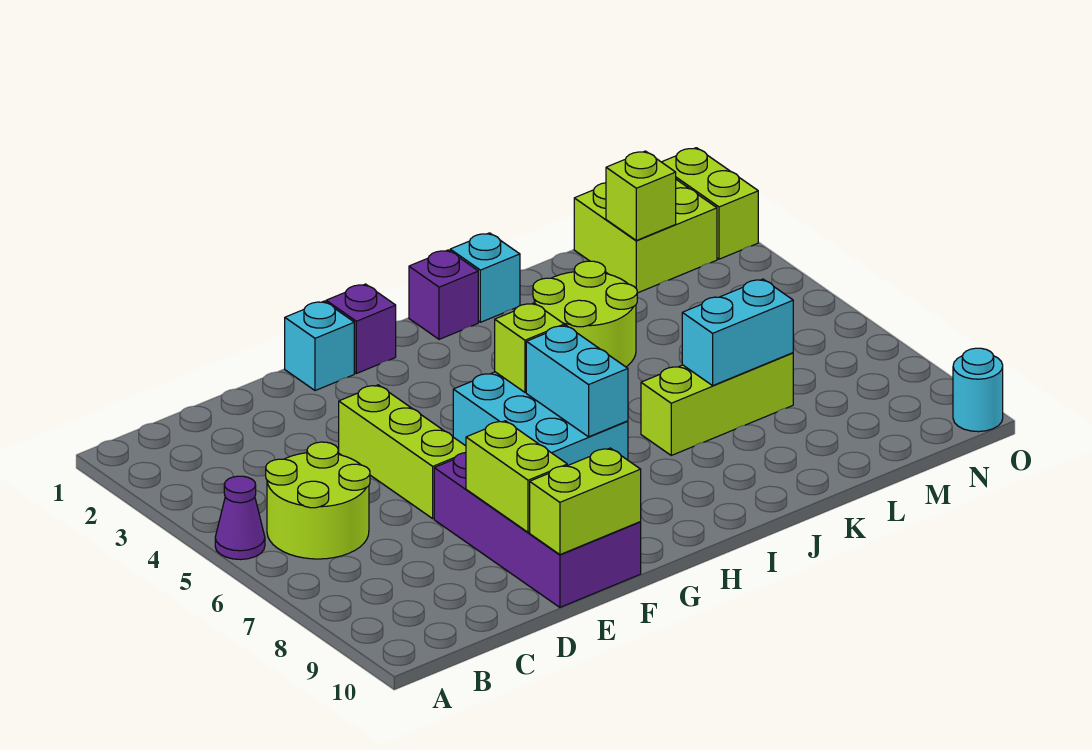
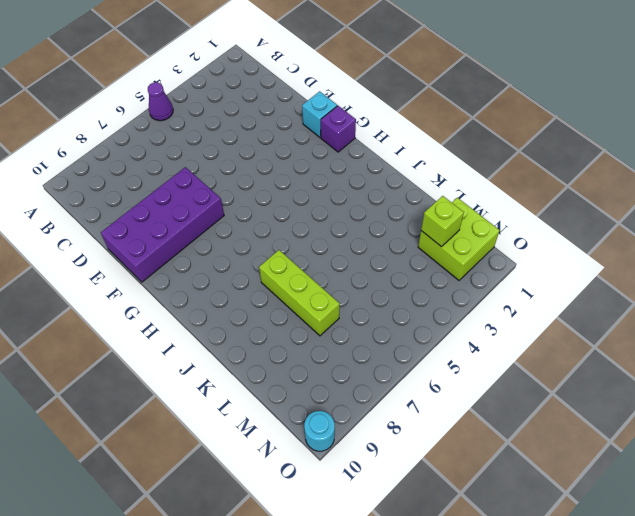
none -> lime 2x2 round brick [266,442,370,559]
none -> lime 1x3 brick [339,385,466,518]
none -> cyan 2x3 brick [453,372,628,466]

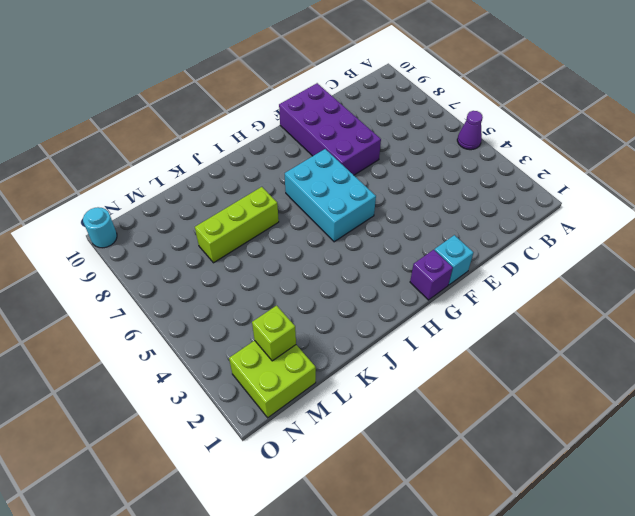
none -> lime 2x2 round brick [266,442,370,559]
none -> lime 1x3 brick [339,385,466,518]
none -> purple 1x1 brick [409,250,478,339]

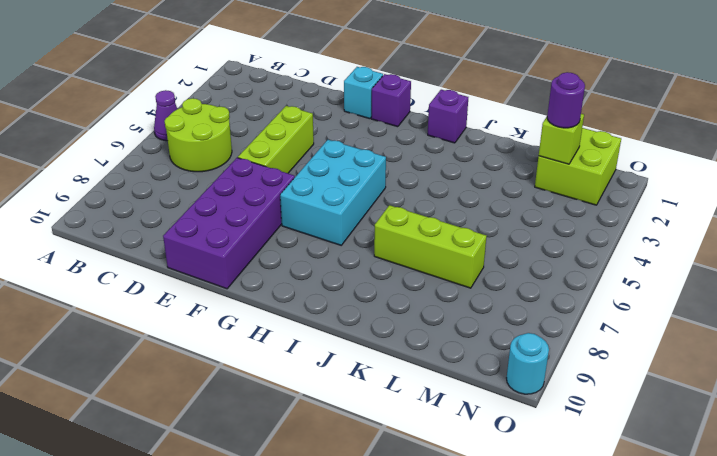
purple 1x1 round brick [547,72,585,128] -> none
none -> cyan 1x1 brick [450,233,520,322]
none -> lime 2x2 round brick [533,261,637,367]
none -> lime 1x2 brick [662,148,758,259]

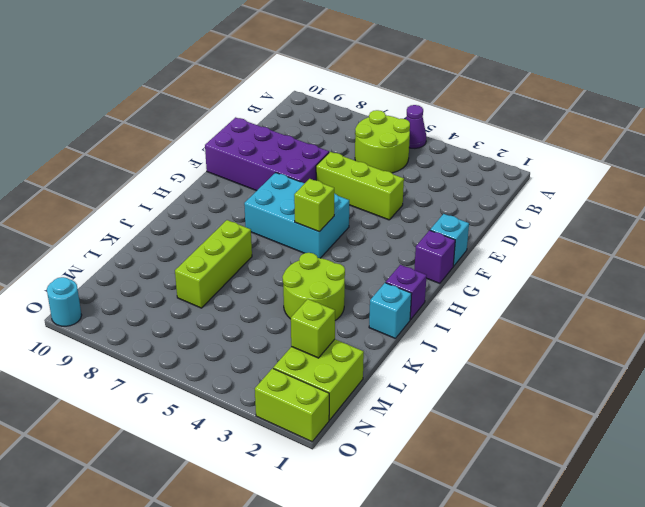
none -> lime 1x2 brick [466,421,567,532]
none -> lime 1x2 brick [530,448,641,555]
none -> cyan 1x2 brick [526,325,628,437]

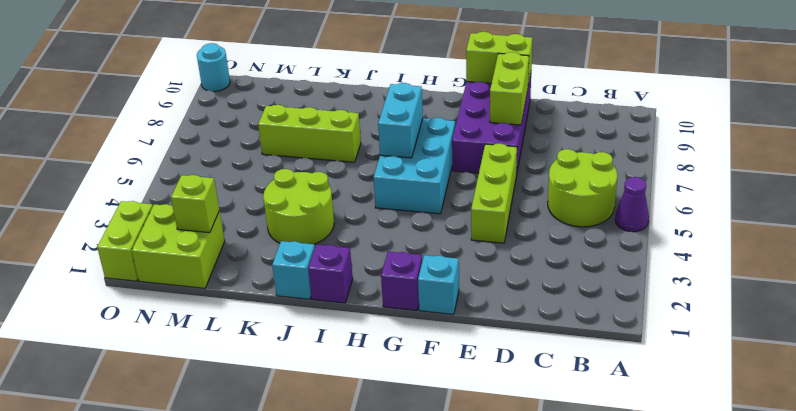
none -> lime 1x1 brick [495,303,564,392]
none -> cyan 1x2 brick [682,279,793,385]

